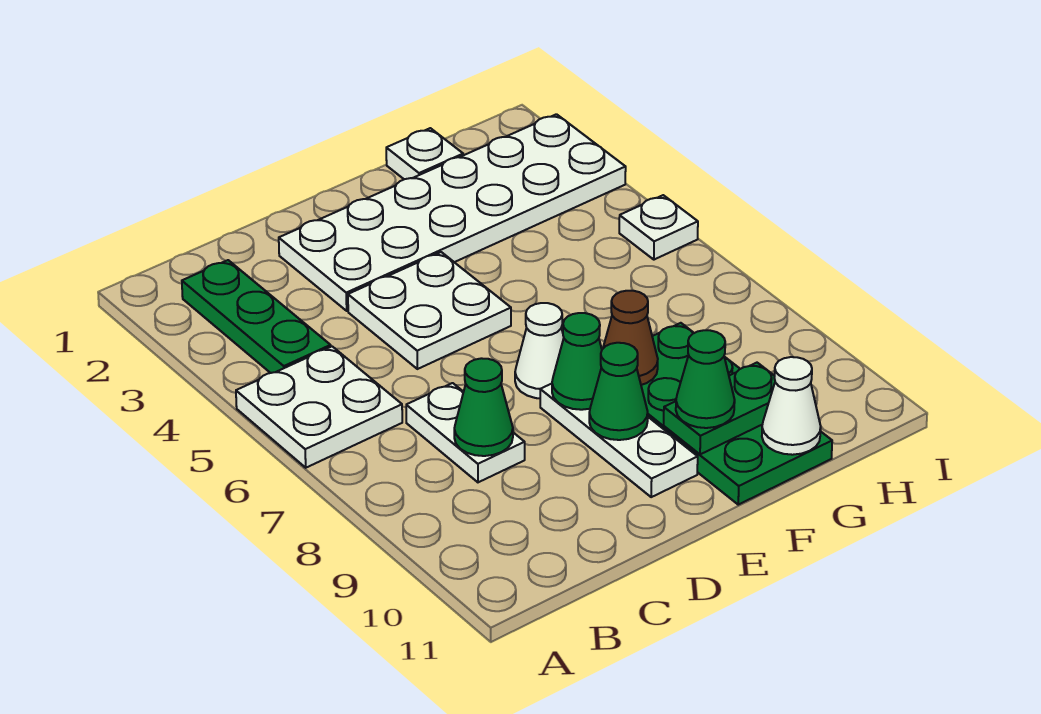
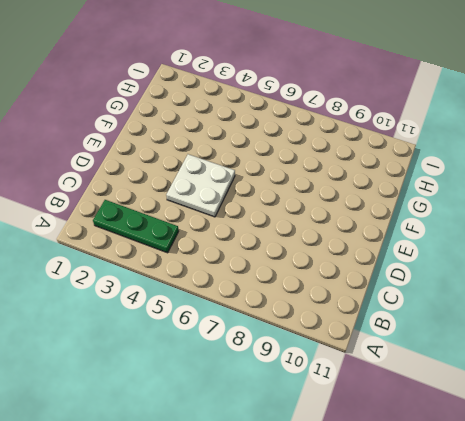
none -> white 2x2 plate [236,347,402,468]
none -> white 1x2 plate [406,383,525,482]
none -> white 2x6 plate [279,114,626,311]

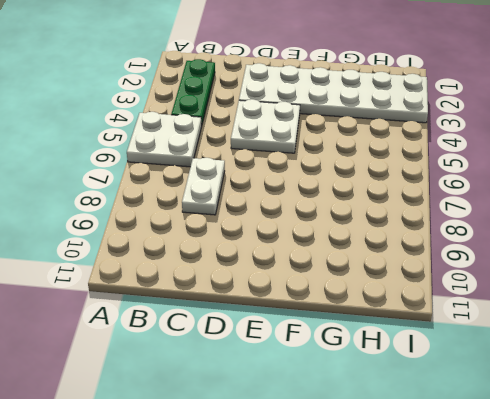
none -> white 1x1 cone [515,303,564,398]
none -> white 1x3 plate [540,384,698,497]
none -> green 2x4 plate [641,323,832,505]

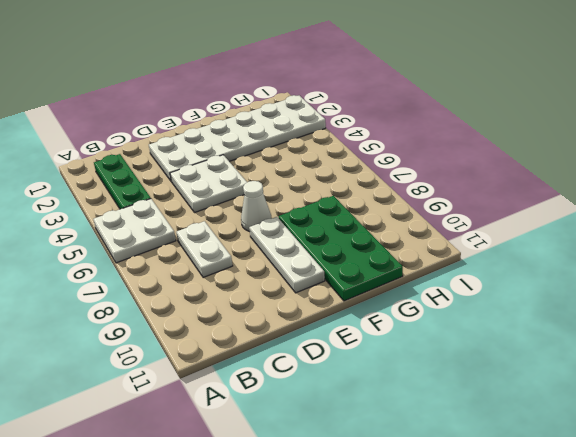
none -> white 1x1 plate [386,128,463,179]
none -> white 1x1 plate [619,195,698,260]
none -> green 1x1 cone [454,358,513,456]

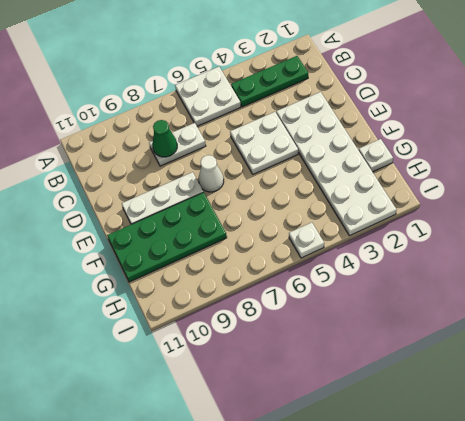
none -> green 1x1 cone [552,313,602,410]
none -> green 1x1 cone [589,343,648,440]
none -> brown 1x1 cone [603,291,658,385]

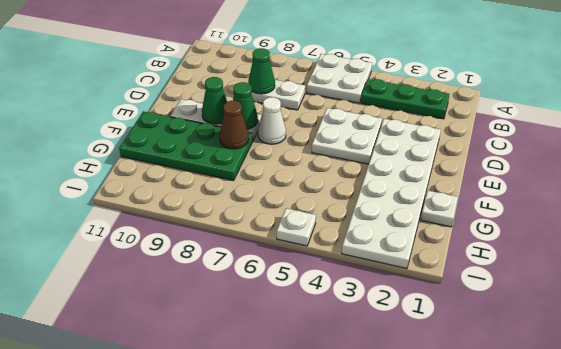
none -> green 1x2 plate [664,363,775,454]
none -> white 1x1 cone [762,357,821,455]
none -> green 1x1 cone [676,330,735,428]

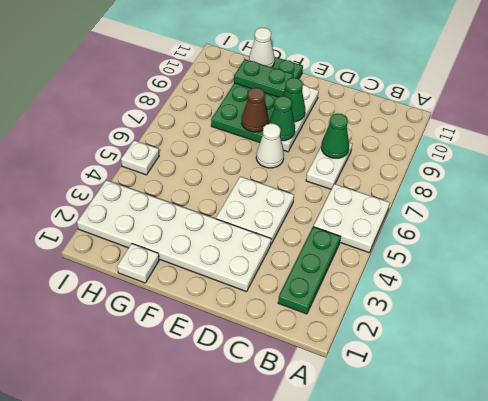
none -> green 1x1 cone [676,330,735,428]

